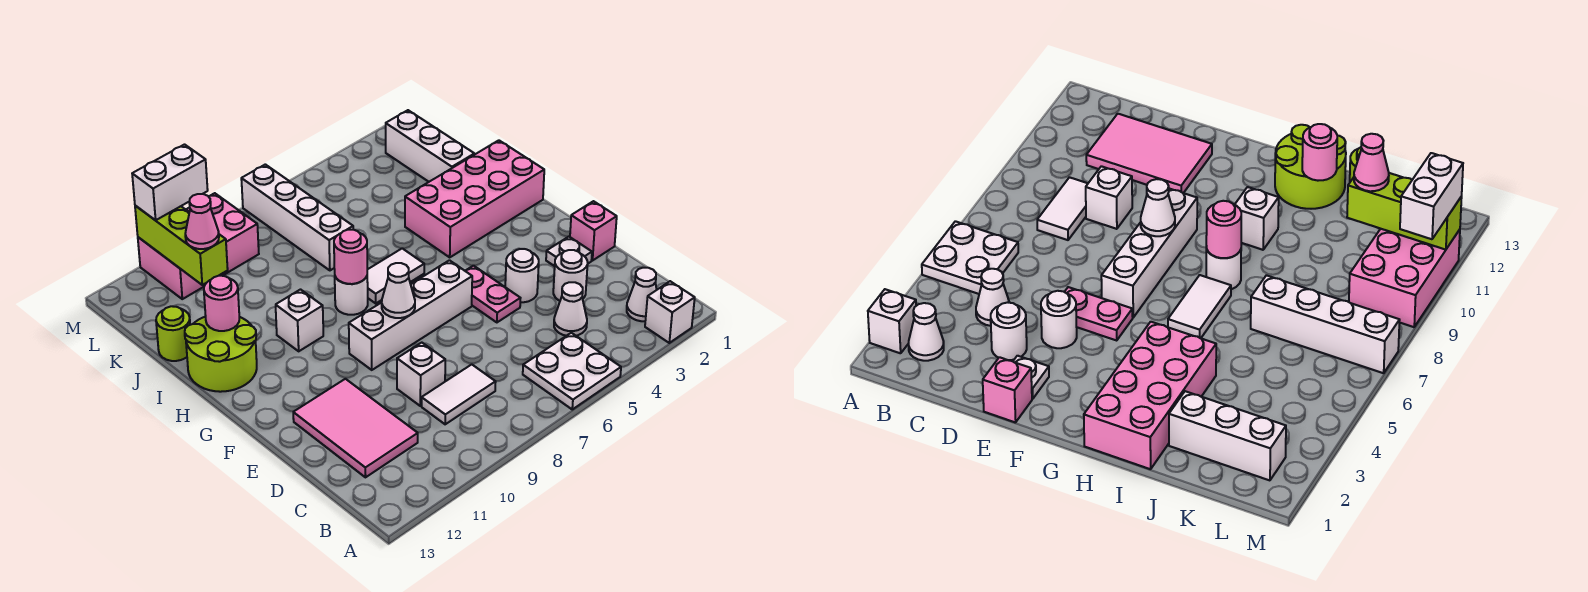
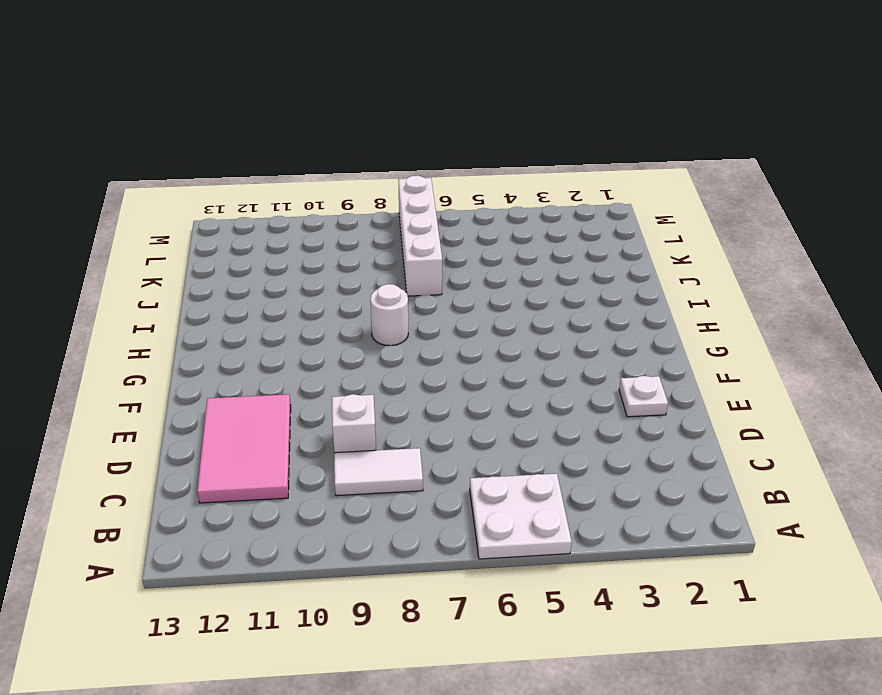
none -> white 1x1 brick [645,281,695,343]
none -> white 1x1 cone [627,268,657,321]
none -> white 1x1 cone [554,282,587,336]

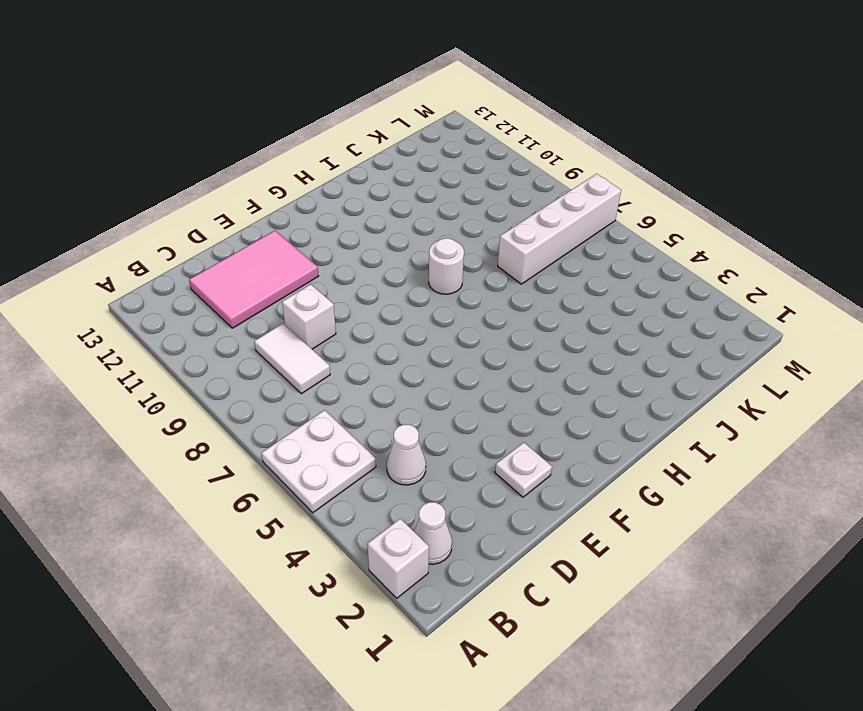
none -> white 1x1 round brick [553,250,588,301]
none -> pink 1x1 brick [570,201,617,261]
none -> white 1x1 round brick [505,249,539,302]

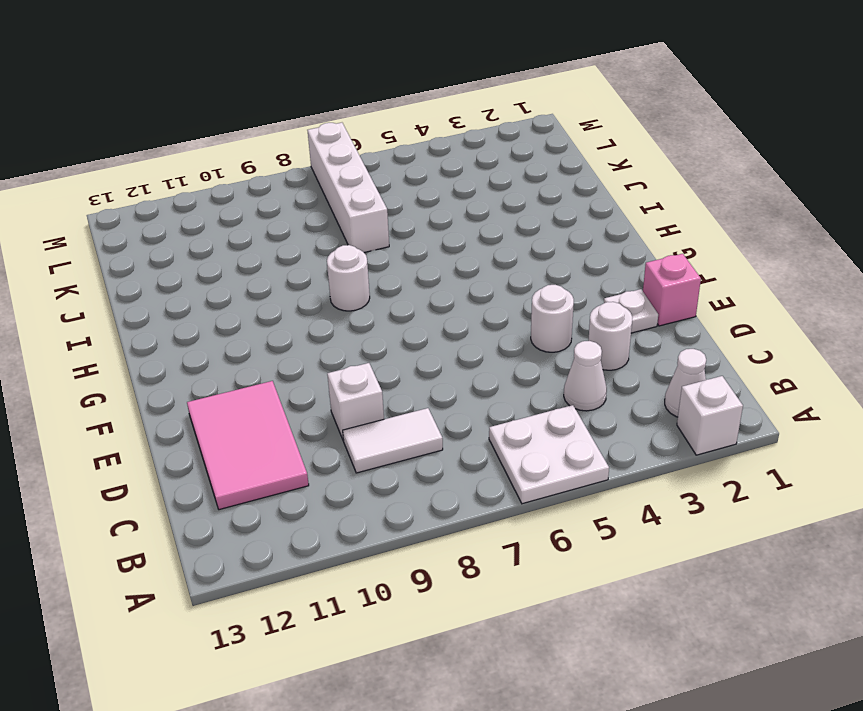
none -> pink 1x2 plate [466,266,520,322]
none -> white 1x4 brick [349,260,472,370]
none -> pink 2x4 brick [405,140,544,257]

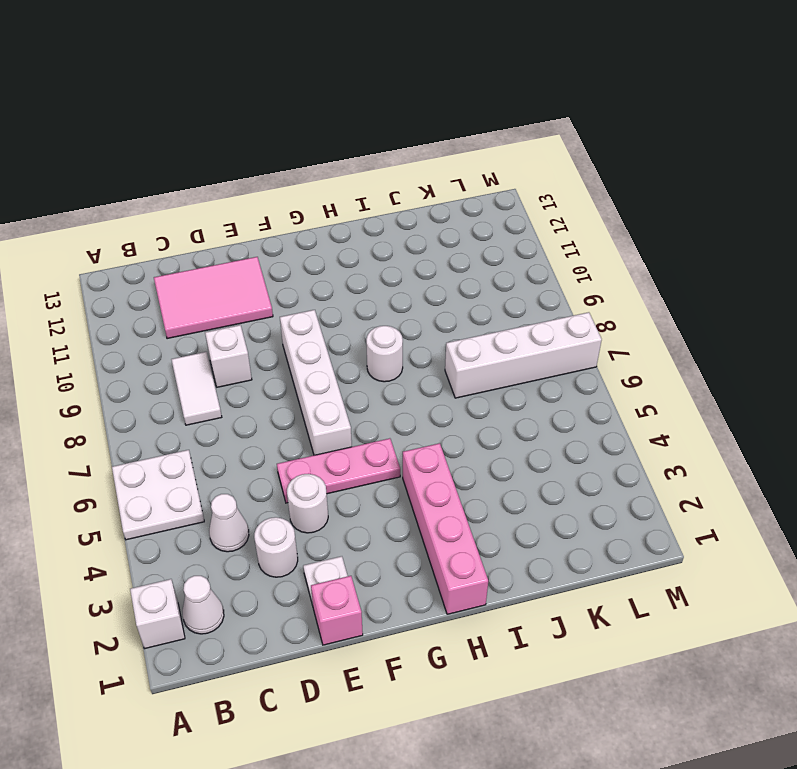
pink 1x3 plate [277,438,400,503] -> pink 1x2 plate [466,266,520,322]
pink 1x4 brick [403,443,488,614] -> pink 2x4 brick [405,140,544,257]
none -> white 1x2 tile [367,248,424,303]
none -> white 1x1 brick [276,290,323,351]
none -> lime 2x2 round brick [185,317,257,392]

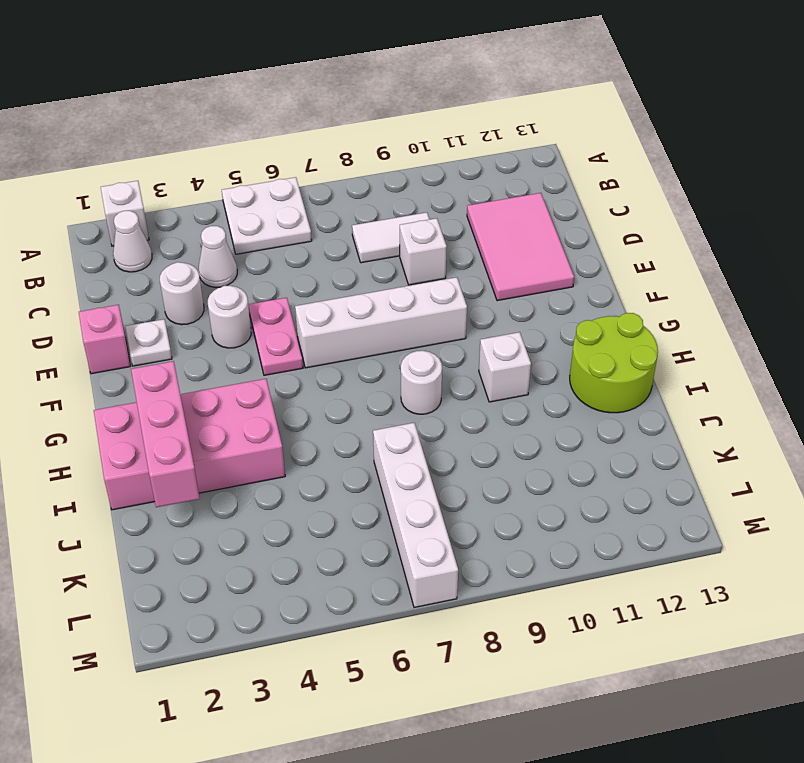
pink 1x3 brick [131,361,200,507] -> none
none -> white 1x2 tile [367,248,424,303]
none -> white 1x3 brick [386,110,474,182]
none -> lime 1x1 round brick [156,306,190,361]

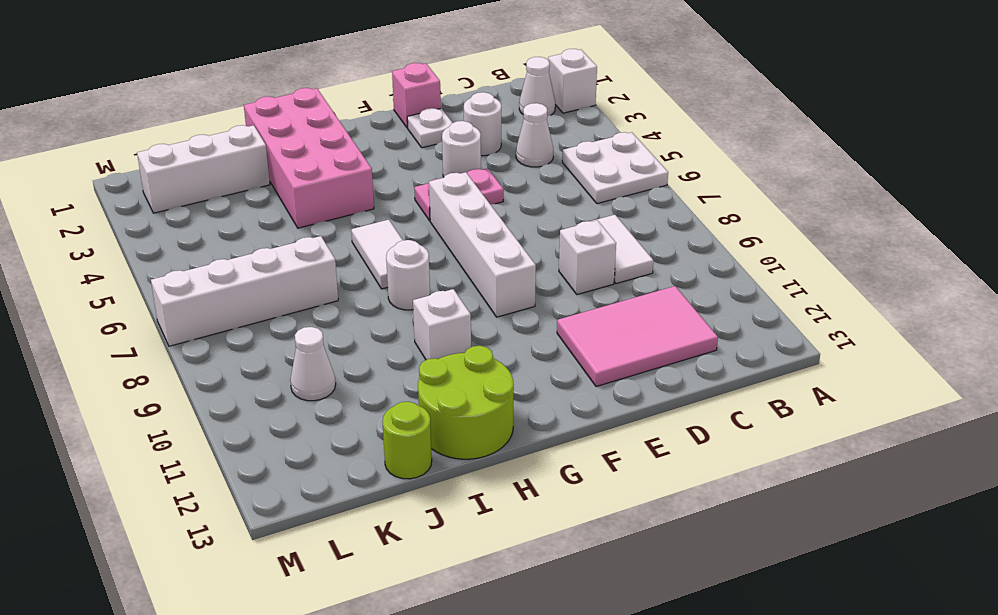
white 1x1 cone [290,327,336,401] -> white 1x1 cone moved to [382,263,415,318]
none -> pink 2x3 brick [138,193,259,299]
none -> pink 1x1 round brick [334,230,367,284]
none -> pink 1x1 round brick [204,276,239,331]

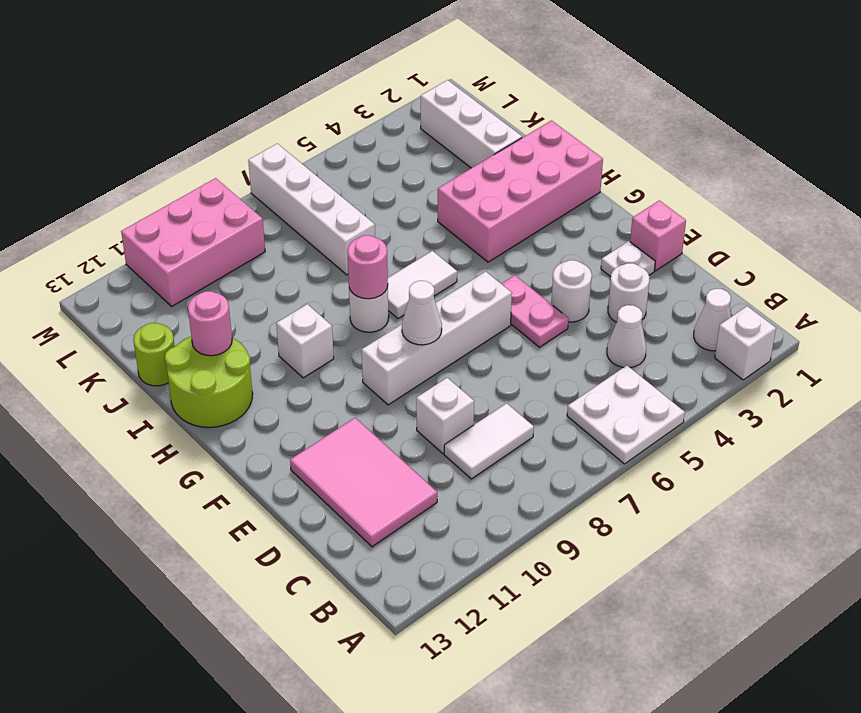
none -> lime 1x3 brick [135,206,228,285]
none -> pink 1x1 cone [185,194,219,249]
none -> white 1x2 brick [132,145,208,220]

